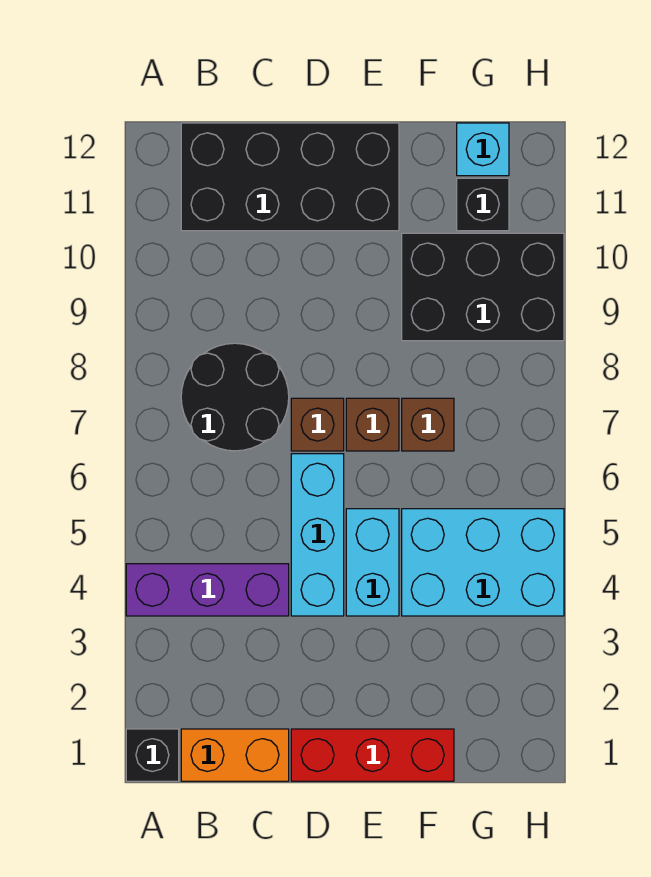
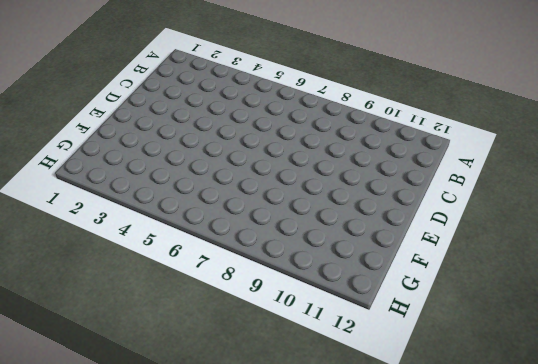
none -> black 1x1 brick [126,729,179,781]
none -> purple 1x3 brick [126,564,289,616]
none -> orange 1x2 brick [181,729,289,781]

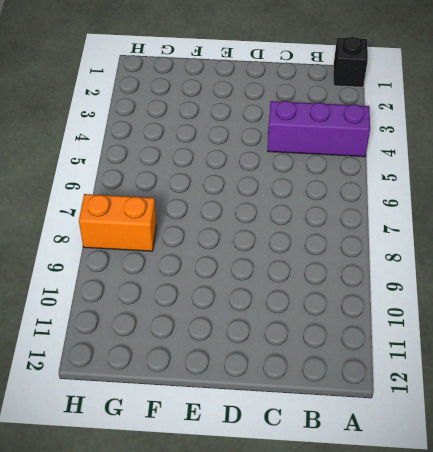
orange 1x2 brick [79,194,156,251] -> orange 1x2 brick moved to [181,729,289,781]
none -> black 2x2 round brick [181,343,289,451]
none -> black 2x4 brick [181,123,399,231]
none -> red 1x3 brick [291,729,454,781]

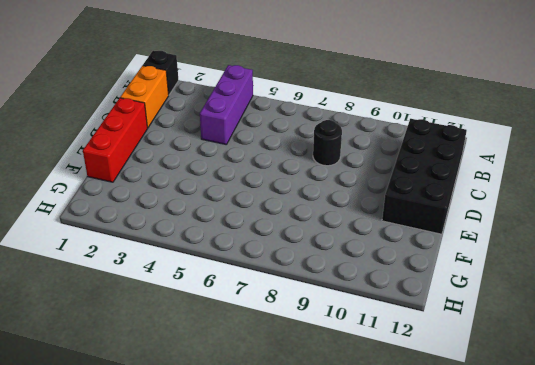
black 1x1 round brick [313,120,342,166] -> black 2x2 round brick [181,343,289,451]
none -> cyan 1x3 brick [291,454,344,616]
none -> brown 1x1 brick [291,398,344,451]
none -> cyan 1x2 brick [346,509,399,616]

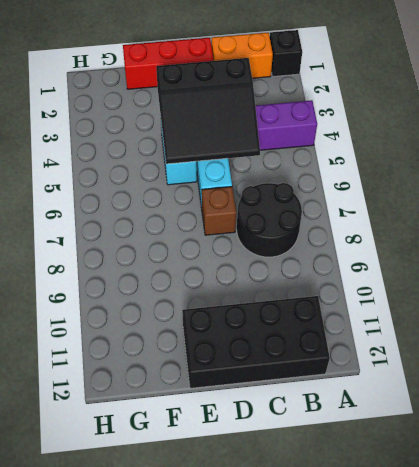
black 3x3 slope [156,58,260,164] -> none
none -> brown 1x1 brick [346,398,399,451]
none -> cyan 2x3 brick [402,509,564,616]
none -> brown 1x1 brick [402,398,454,451]

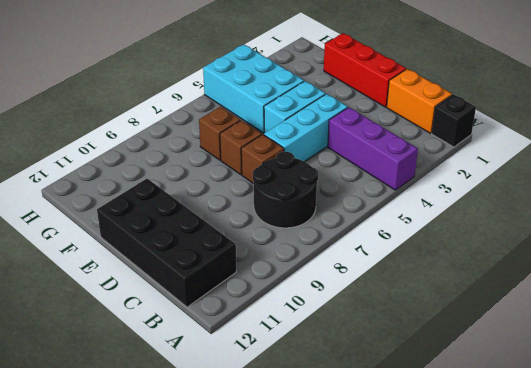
none -> black 2x3 brick [402,233,564,341]
none -> black 1x1 brick [457,178,509,231]
none -> cyan 1x1 brick [457,123,509,176]

